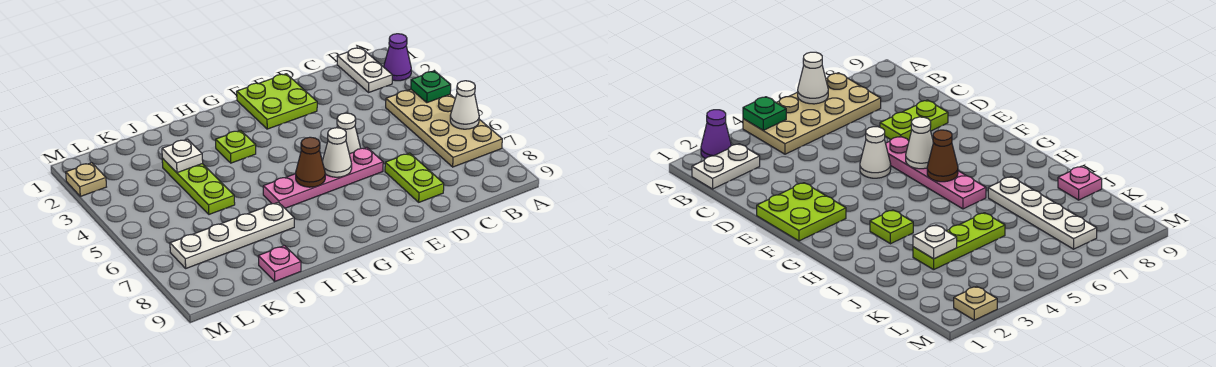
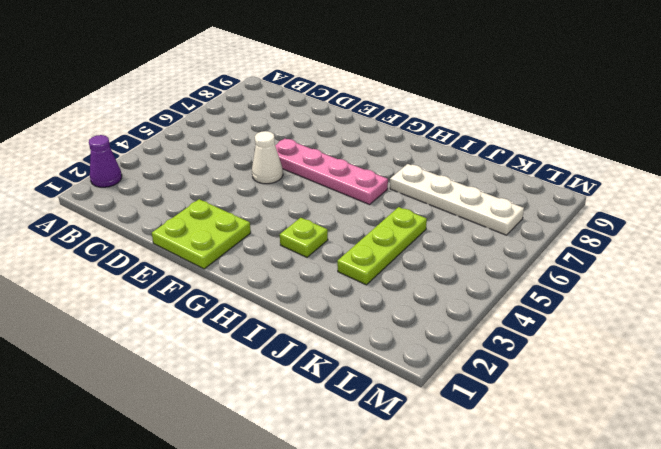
none -> tan 2x4 plate [386,89,502,167]
none -> white 1x2 plate [337,48,392,92]
none -> lime 1x2 plate [385,153,444,202]

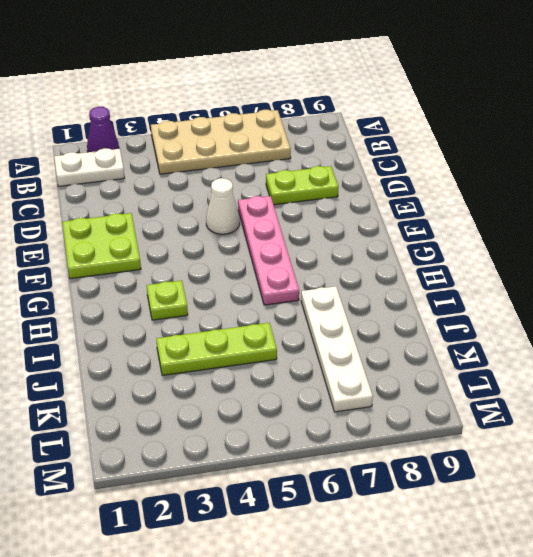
none -> pink 1x1 plate [258,246,301,281]
none -> tan 1x1 plate [66,163,106,196]
none -> green 1x1 plate [411,71,451,103]

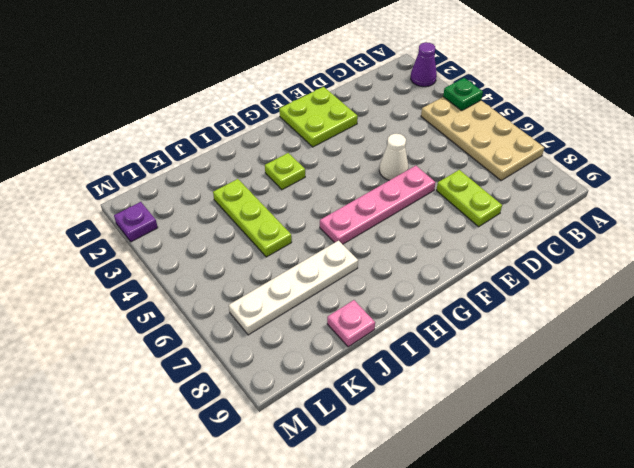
purple 1x1 plate [114,202,158,242] -> tan 1x1 plate [66,163,106,196]
none -> white 1x2 plate [337,48,392,92]
none -> white 1x1 cone [450,81,479,129]
none -> white 1x1 cone [322,128,352,177]

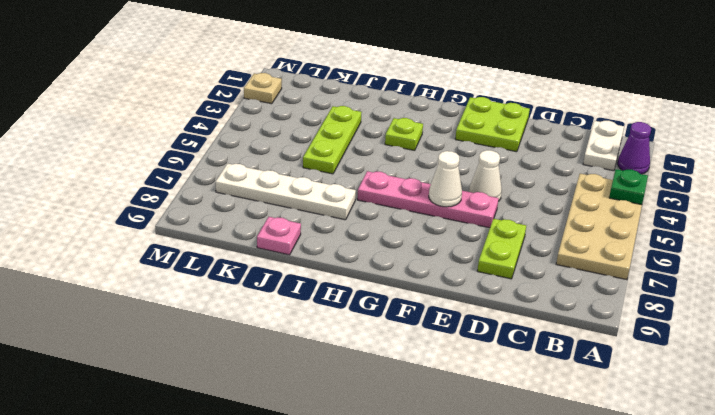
none -> white 1x1 cone [450,81,479,129]
none -> brown 1x1 cone [296,137,325,187]
none -> white 1x1 plate [162,139,203,173]

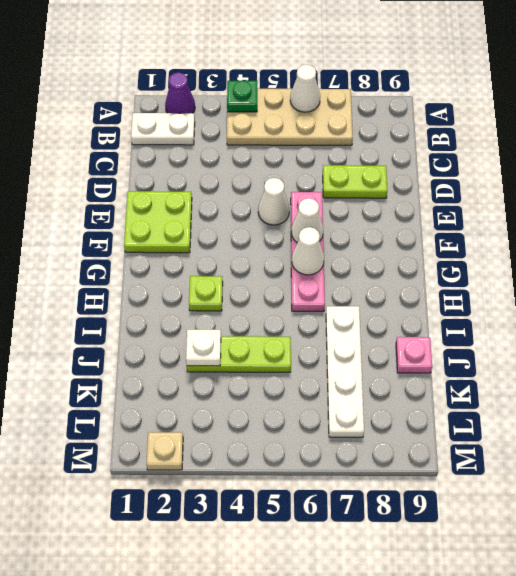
white 1x1 cone [292,227,324,275] -> brown 1x1 cone [296,137,325,187]

